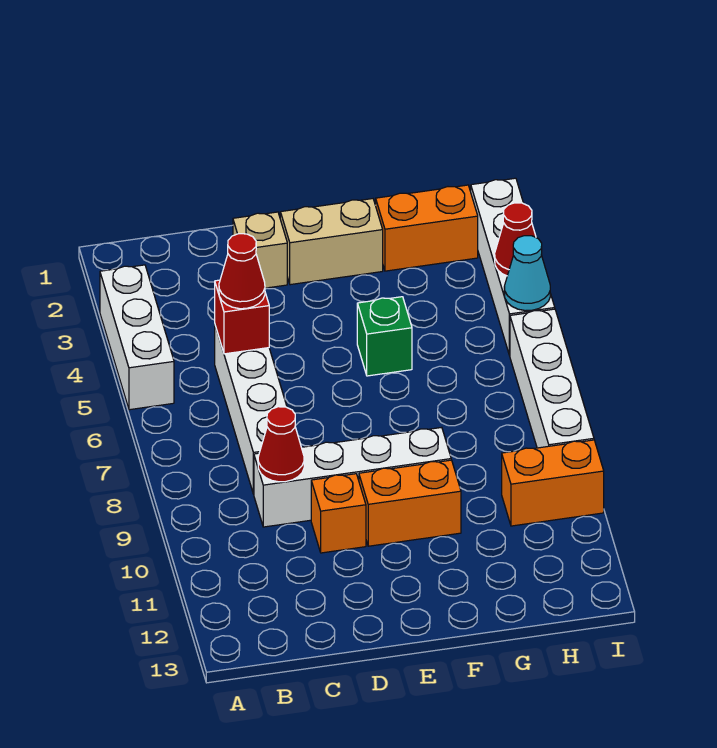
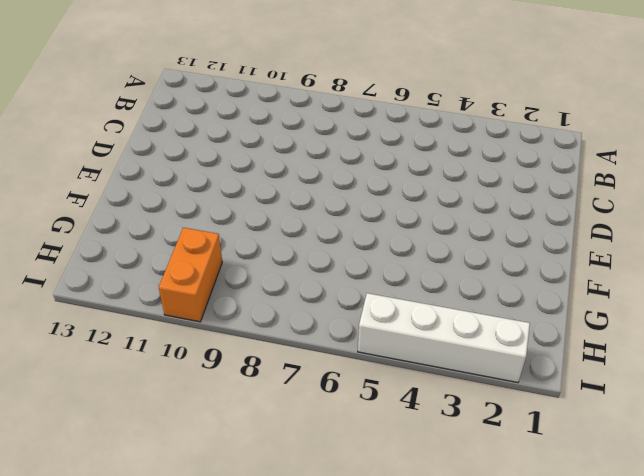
none -> white 1x3 brick [100,265,174,410]
none -> white 1x4 brick [215,326,287,494]
none -> white 1x4 brick [254,427,451,527]

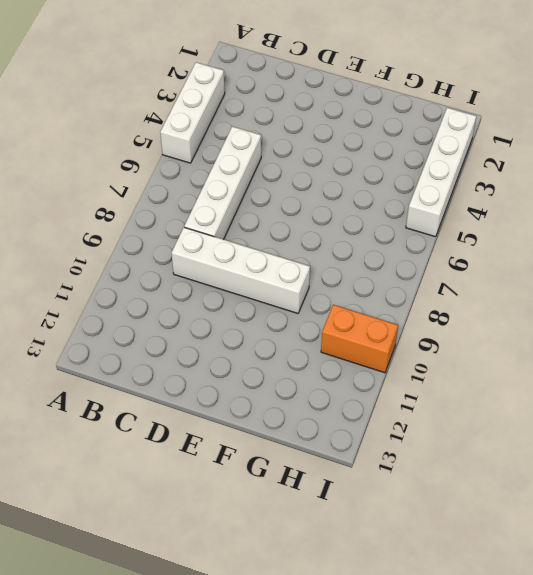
none -> tan 1x1 brick [233,212,287,288]
none -> orange 1x1 brick [311,474,366,553]
none -> tan 1x2 brick [280,199,383,285]

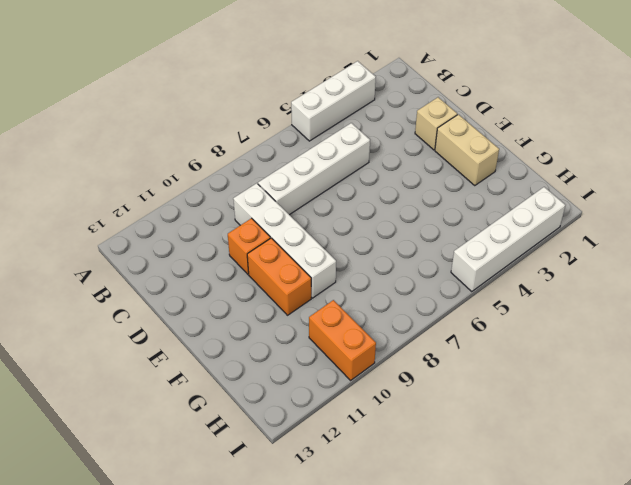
none -> green 1x1 brick [357,297,412,376]
none -> orange 1x2 brick [376,185,478,271]
none -> white 1x4 brick [510,309,594,448]

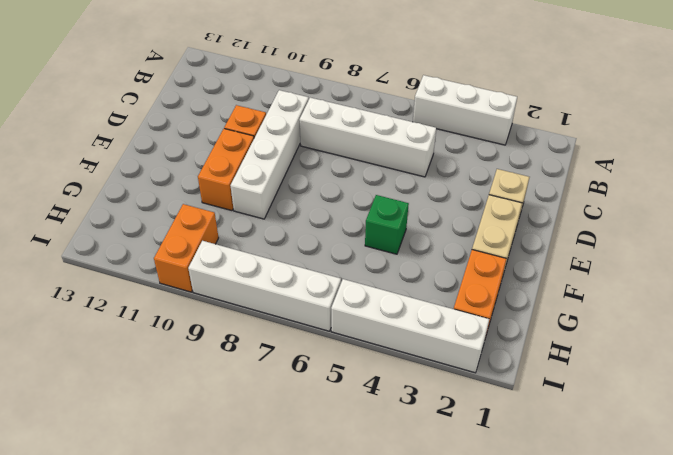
none -> red 1x1 brick [215,280,269,354]
none -> red 1x1 cone [258,407,304,482]
none -> red 1x1 cone [495,203,536,276]

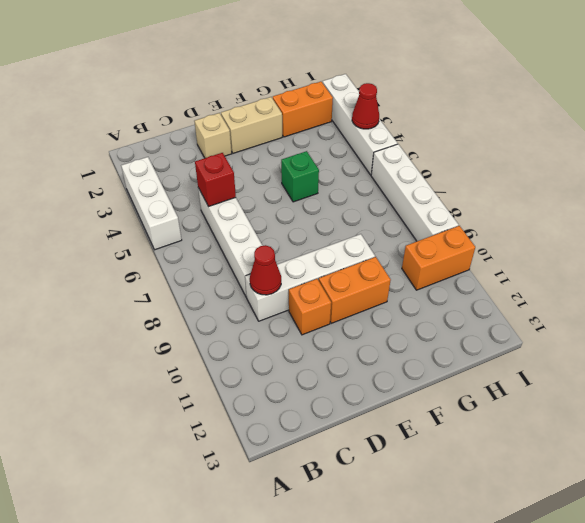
none -> cyan 1x1 cone [504,236,550,311]
none -> red 1x1 cone [219,234,265,309]

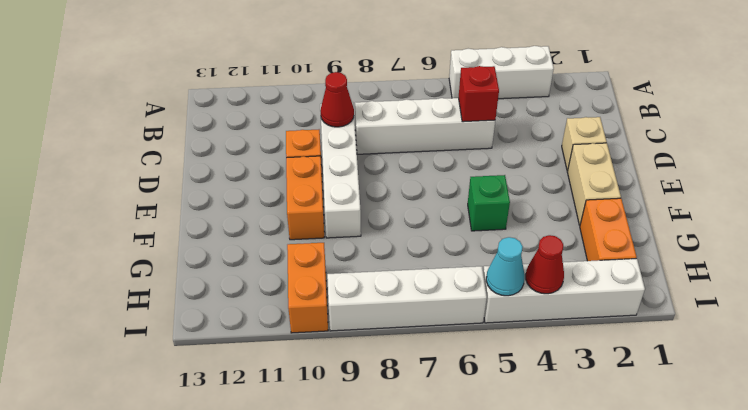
none -> red 1x1 cone [219,234,265,309]

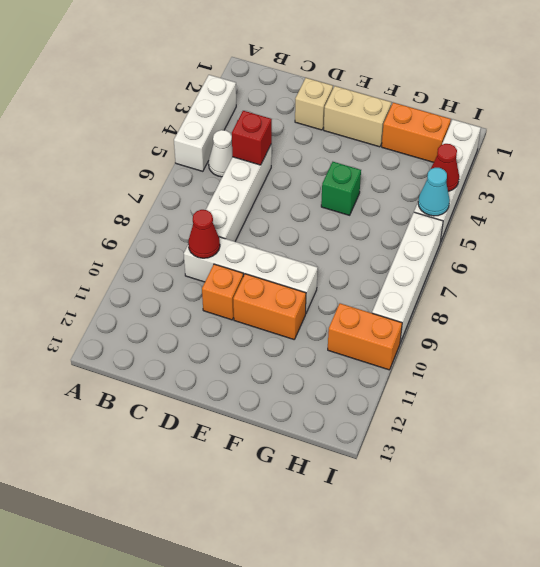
white 1x1 cone [209,130,232,177] -> none
none -> red 1x1 cone [219,234,265,309]

